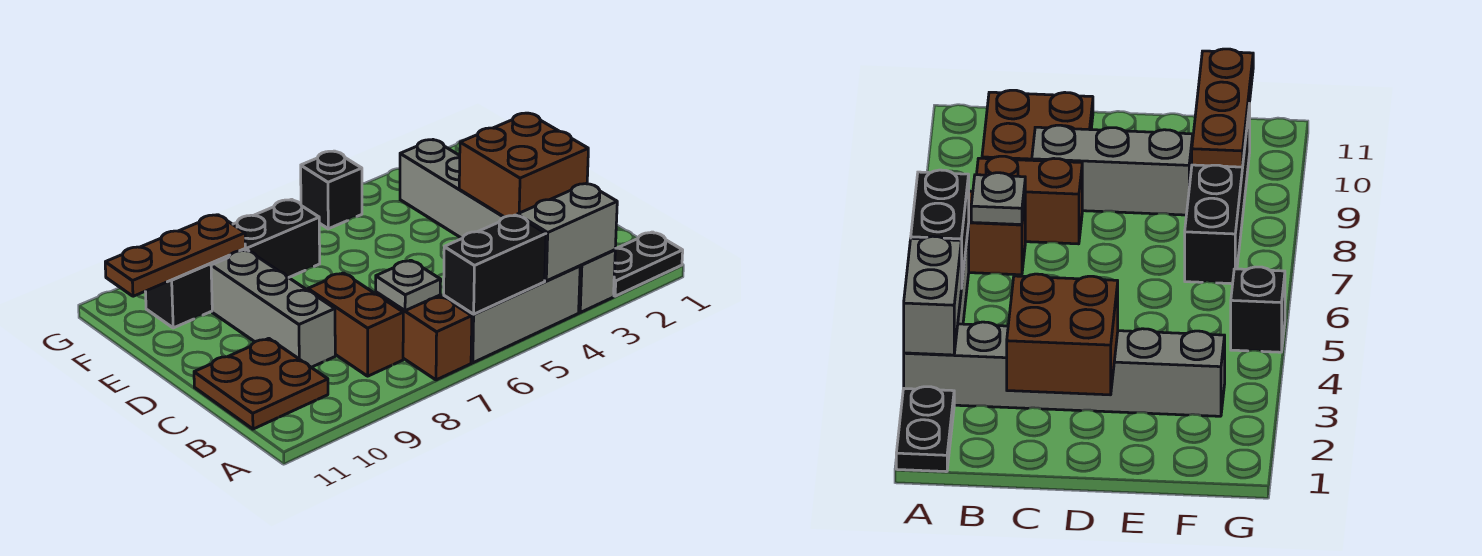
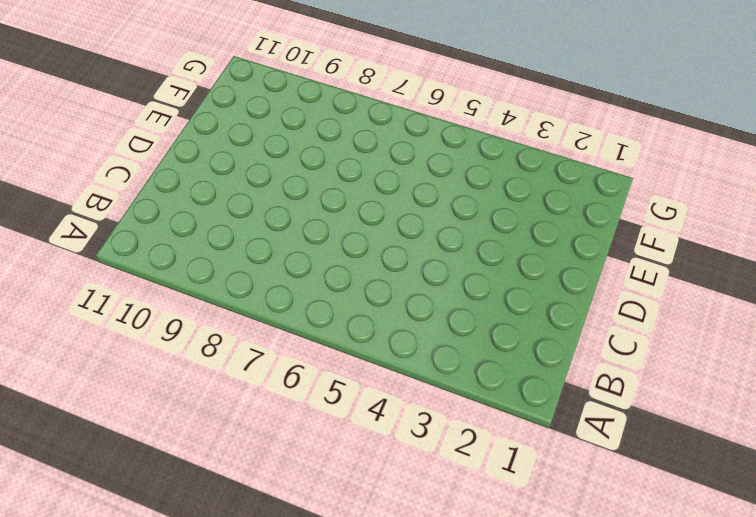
none -> black 1x2 plate [614,232,683,296]
none -> grey 1x6 brick [400,140,615,312]
none -> grey 1x3 brick [444,266,580,363]

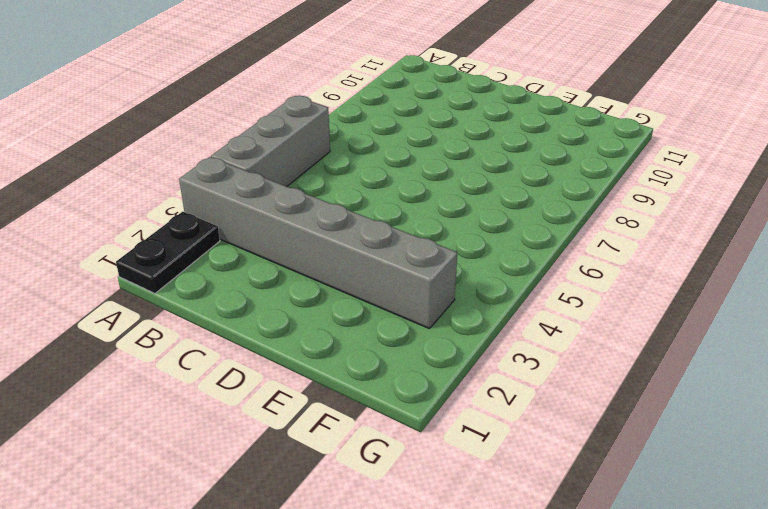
none -> brown 1x2 brick [376,292,472,380]
none -> brown 1x2 brick [308,273,403,376]
none -> brown 2x2 plate [194,338,328,429]

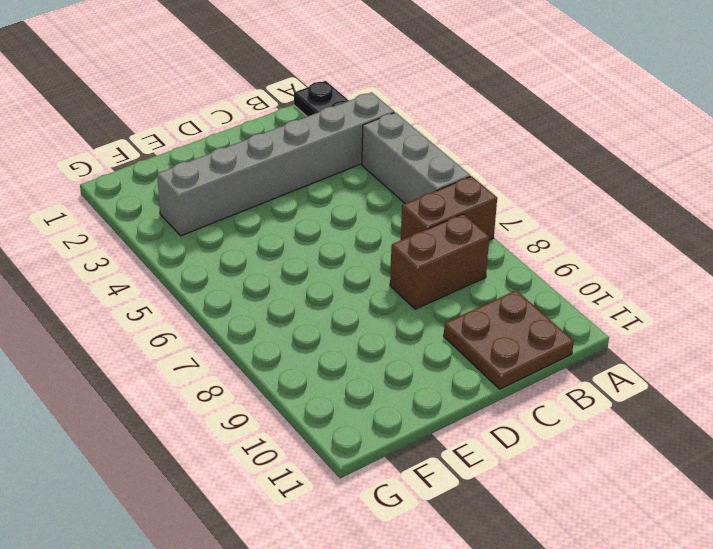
none -> grey 1x3 brick [211,250,335,367]
none -> black 1x4 brick [145,199,320,328]
none -> black 1x1 brick [301,151,362,229]

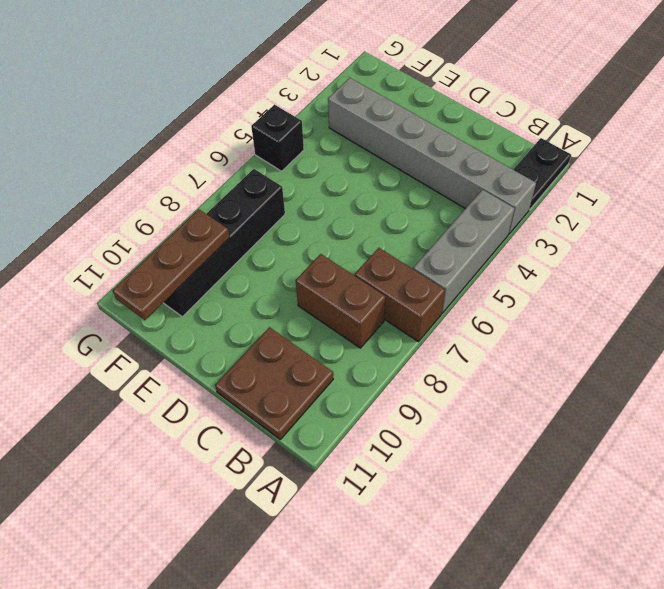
none -> grey 1x3 brick [211,250,335,367]
none -> grey 1x2 brick [517,183,617,281]
none -> black 1x2 brick [444,215,546,314]

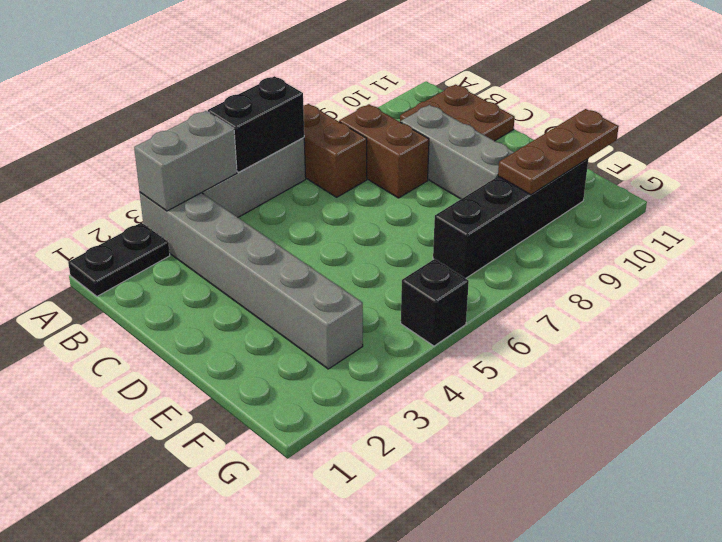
none -> grey 1x1 plate [376,260,441,311]
none -> brown 2x2 brick [459,113,588,217]

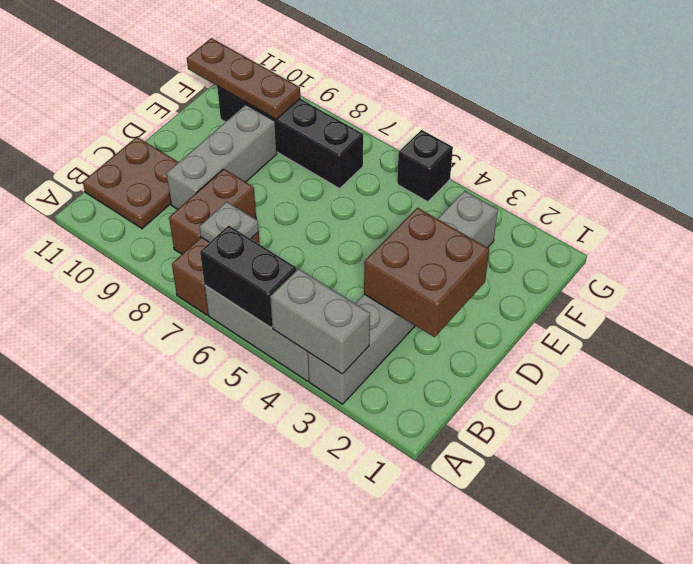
none -> black 1x2 plate [614,232,683,296]

